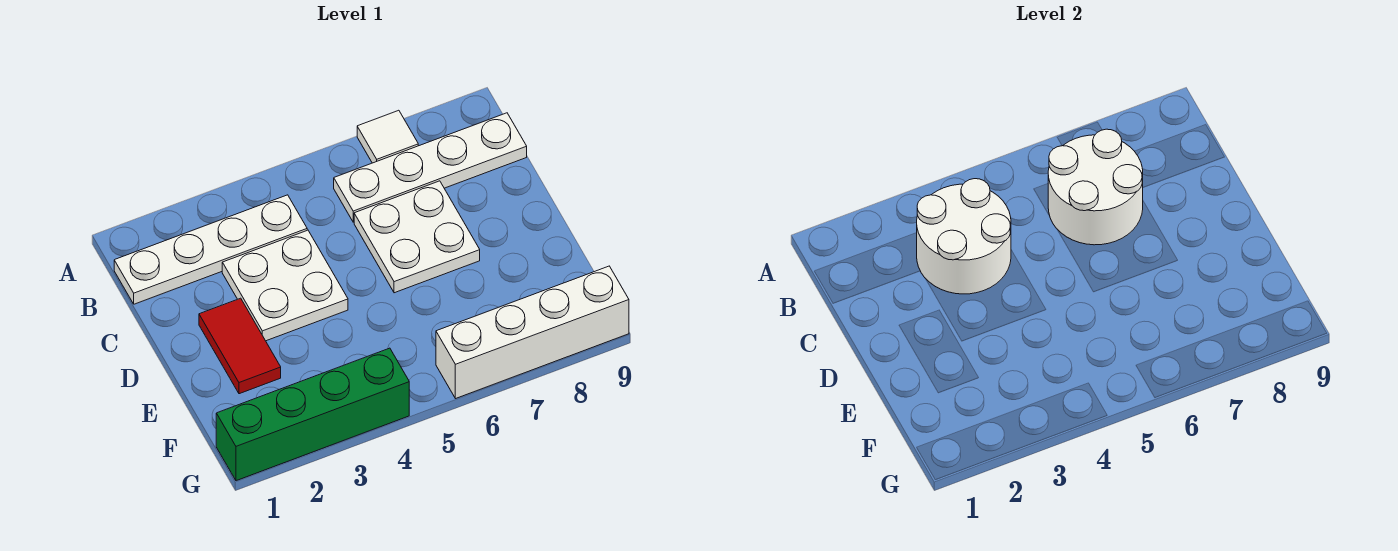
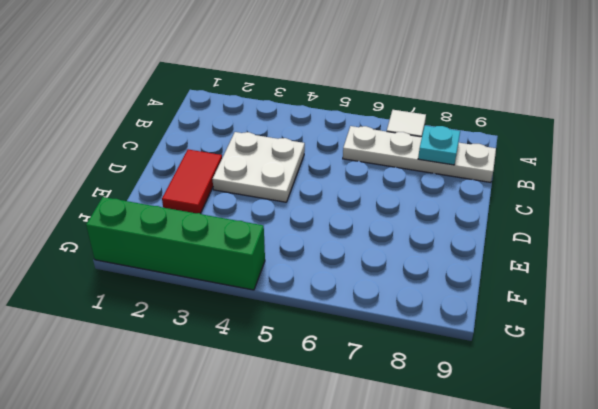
cyan 1x1 plate [418,126,460,165] -> none
none -> white 1x4 plate [114,195,307,304]
none -> white 2x2 plate [354,181,480,293]

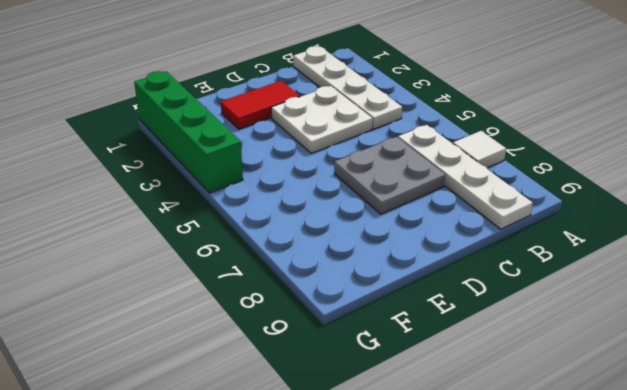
grey 2x2 plate [334,137,445,214] -> white 2x2 plate [354,181,480,293]
none -> white 1x4 brick [436,266,629,399]
none -> white 2x2 round brick [917,179,1011,294]

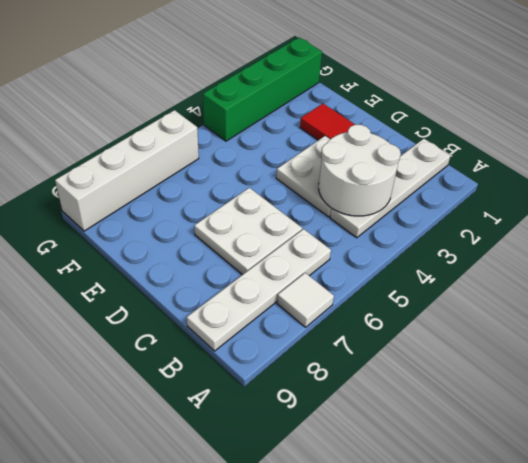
none -> white 2x2 round brick [1048,129,1143,245]

